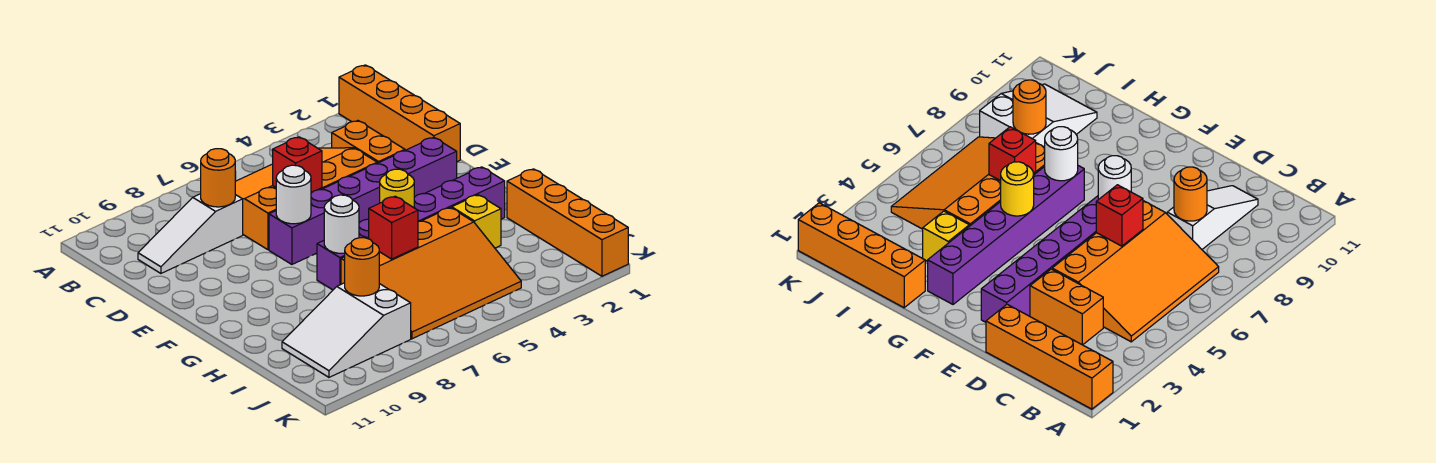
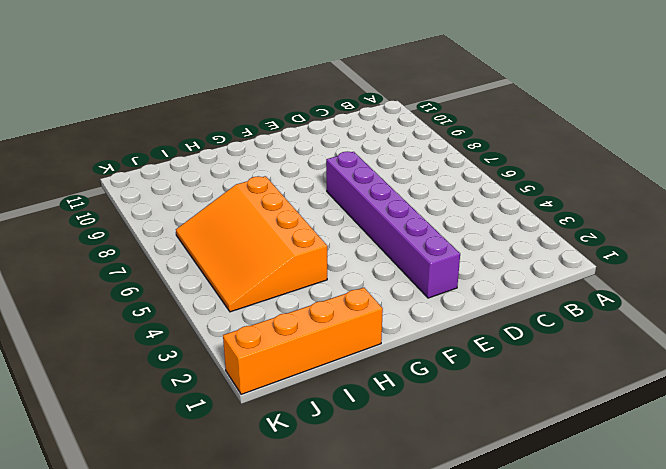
none -> orange 1x4 brick [339,65,460,162]
none -> orange 3x4 slope [235,148,377,250]
none -> orange 1x2 brick [332,121,405,163]

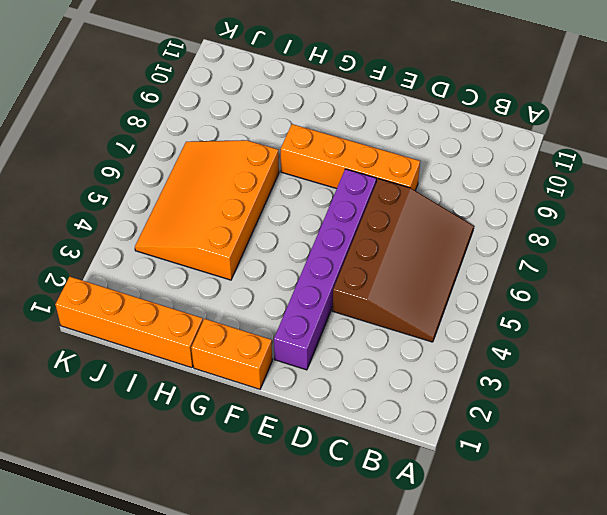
brown 3x4 slope [332,179,474,342] -> orange 3x4 slope [235,148,377,250]
orange 1x4 brick [281,124,420,190] -> orange 1x4 brick moved to [339,65,460,162]
orange 1x2 brick [191,319,272,389] -> orange 1x2 brick moved to [332,121,405,163]
none -> white 1x3 slope [138,194,243,273]
none -> purple 1x6 brick [317,167,505,290]
none -> yellow 1x1 brick [452,195,501,248]

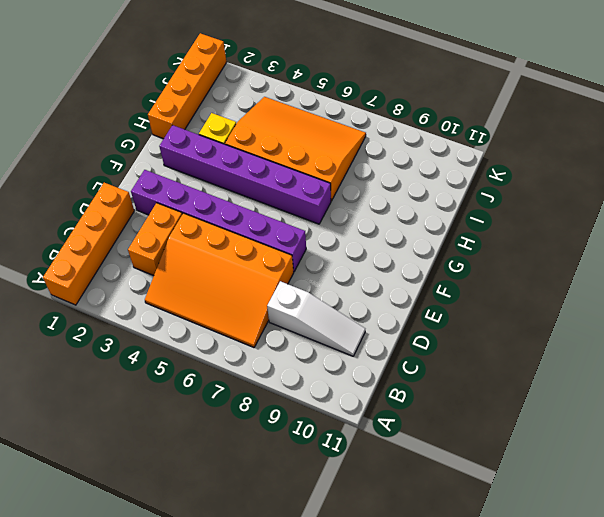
none -> white 2x3 slope [282,283,411,377]
none -> orange 1x1 round brick [201,149,235,207]
none -> red 1x1 brick [273,137,322,192]

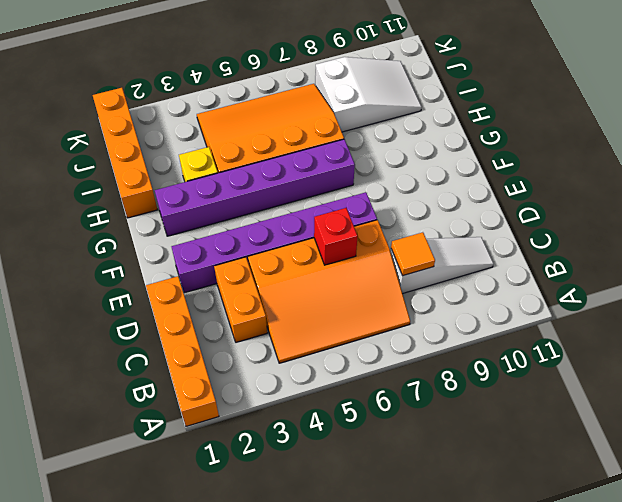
orange 1x1 tile [391,232,435,276] -> orange 1x1 round brick [201,149,235,207]
none -> white 1x1 round brick [276,165,311,224]
none -> yellow 1x1 round brick [380,169,414,208]
none -> white 1x1 round brick [324,195,359,253]

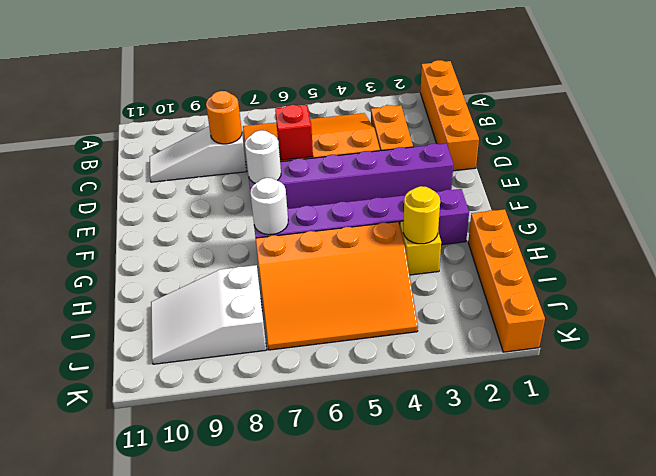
yellow 1x1 round brick [403,186,440,244] -> yellow 1x1 round brick moved to [380,169,414,208]
none -> red 1x1 brick [369,196,418,259]
none -> orange 1x1 round brick [345,238,379,296]

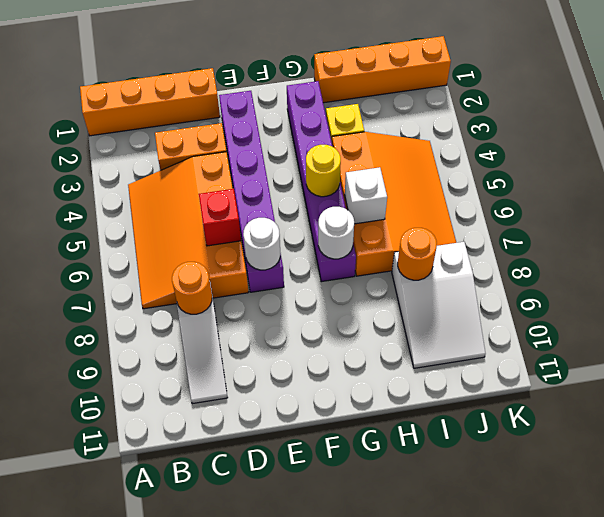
white 1x1 brick [345,167,387,224] -> red 1x1 brick [369,196,418,259]

